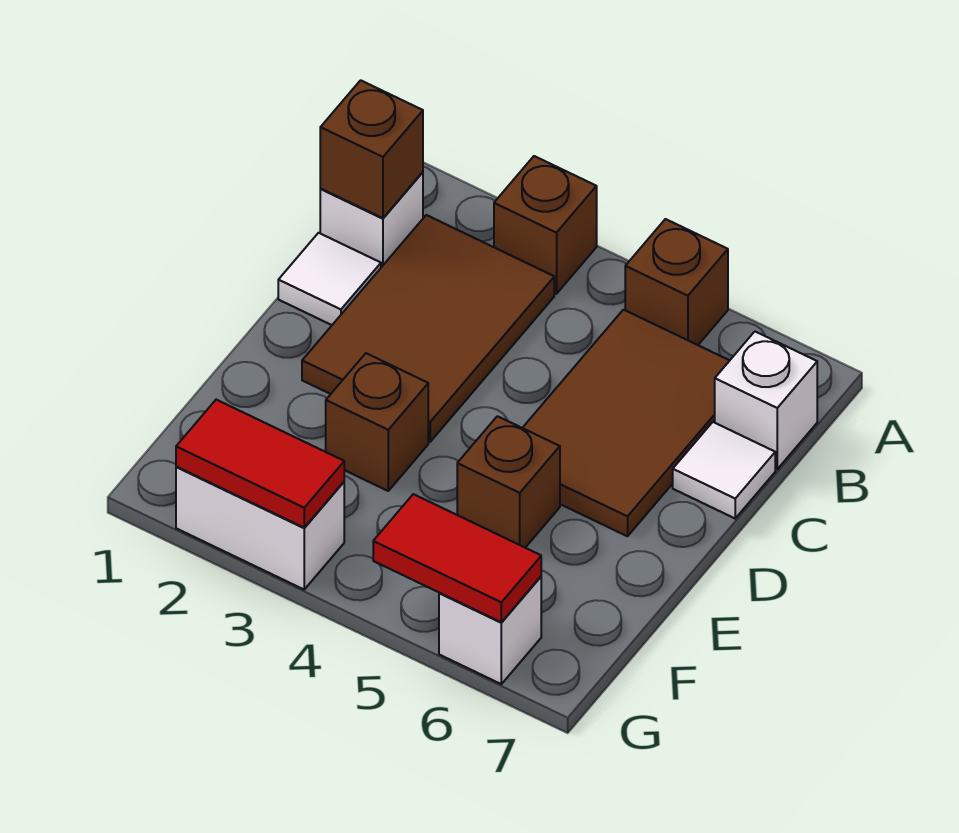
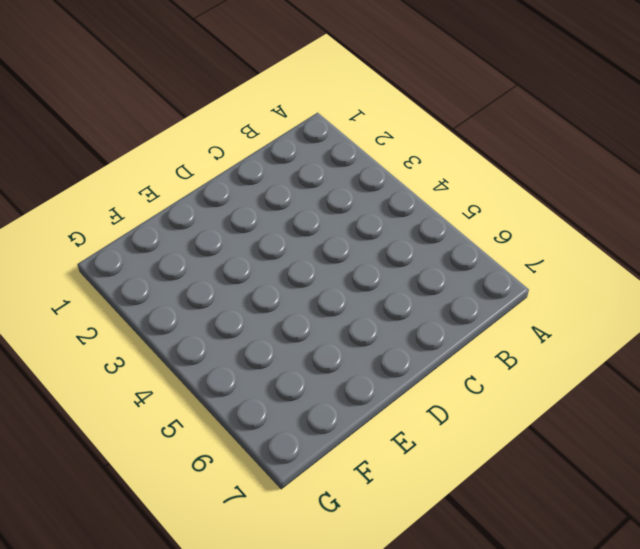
none -> brown 1x1 brick [494,156,597,294]
none -> brown 1x1 brick [625,219,728,345]
none -> white 1x1 brick [320,172,423,267]

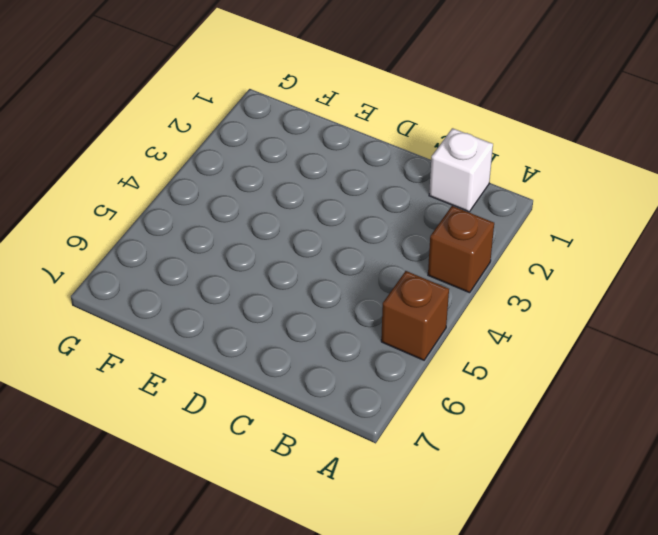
none -> brown 2x3 tile [302,215,554,442]
none -> brown 2x3 tile [523,310,730,536]
none -> white 1x1 brick [715,332,817,469]

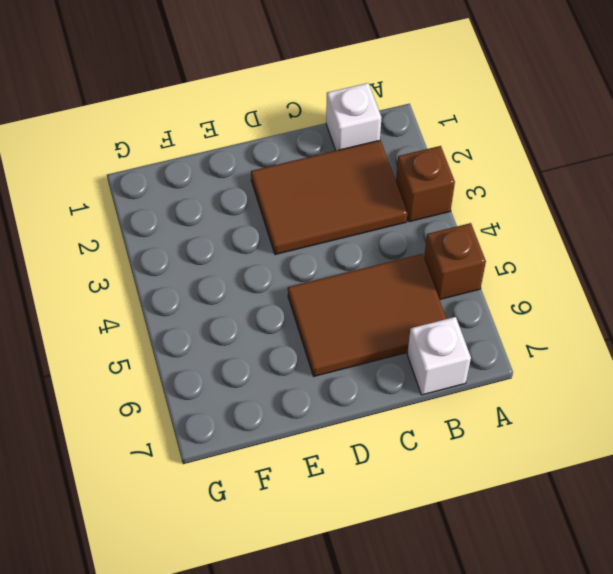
none -> white 1x1 tile [278,233,381,325]
none -> white 1x1 tile [673,422,775,518]
none -> brown 1x1 brick [326,353,428,491]

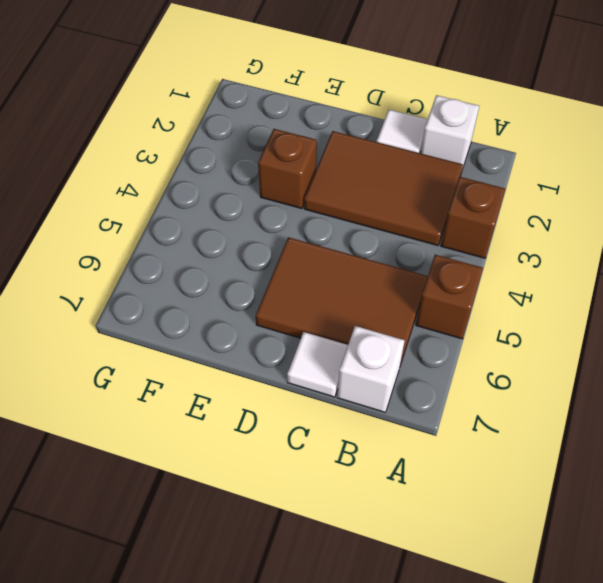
none -> brown 1x1 brick [457,416,560,548]
none -> white 1x2 brick [176,467,344,589]
none -> white 1x1 brick [439,577,541,684]

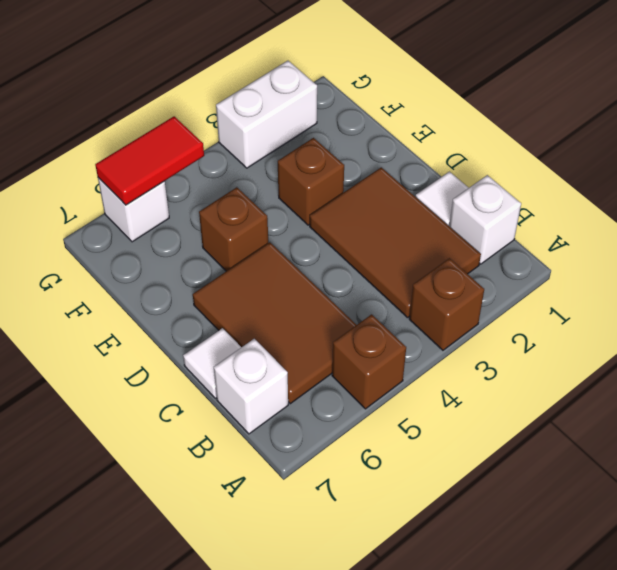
none -> brown 1x1 brick [320,80,423,218]
none -> red 1x2 tile [176,400,344,528]

